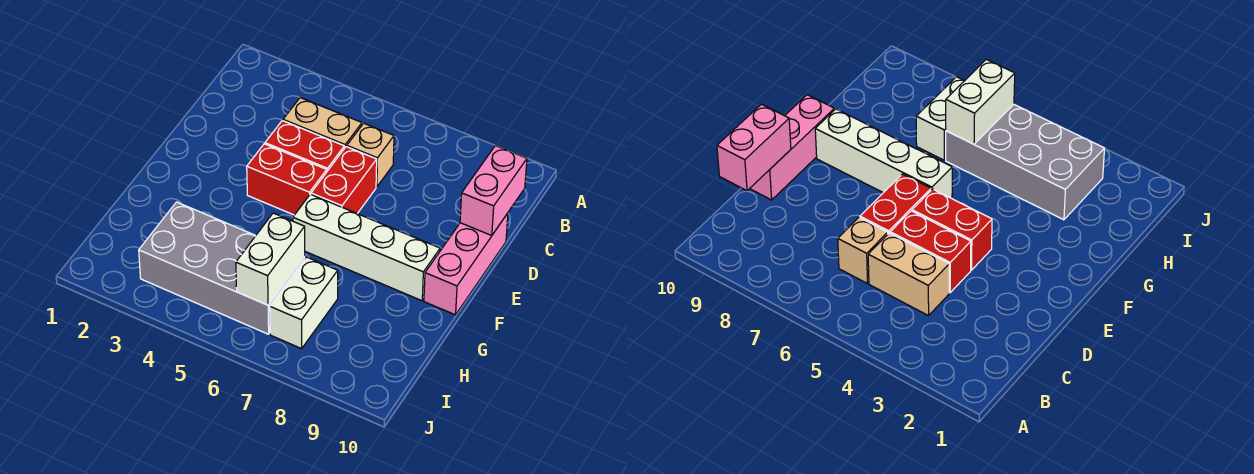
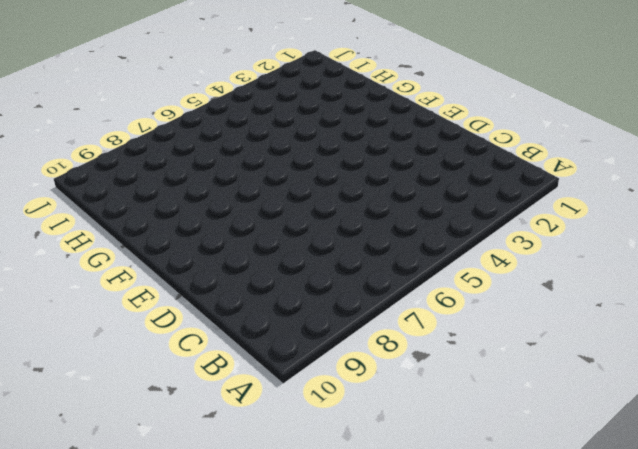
none -> tan 1x2 brick [283,98,362,148]
none -> tan 1x1 brick [347,123,394,187]

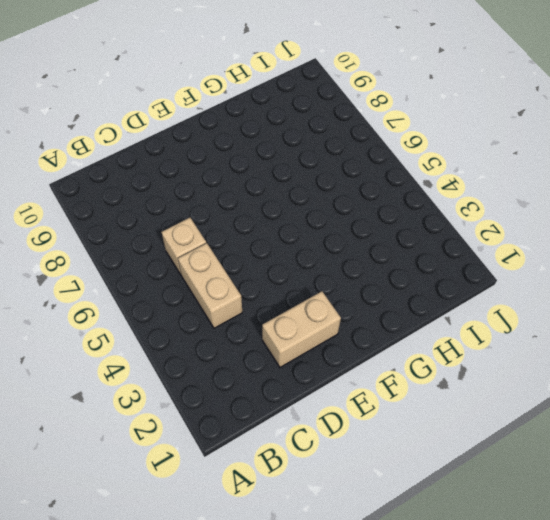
tan 1x2 brick [262,291,341,367] -> none
none -> red 1x2 brick [265,121,344,171]
none -> red 1x2 brick [311,147,377,214]

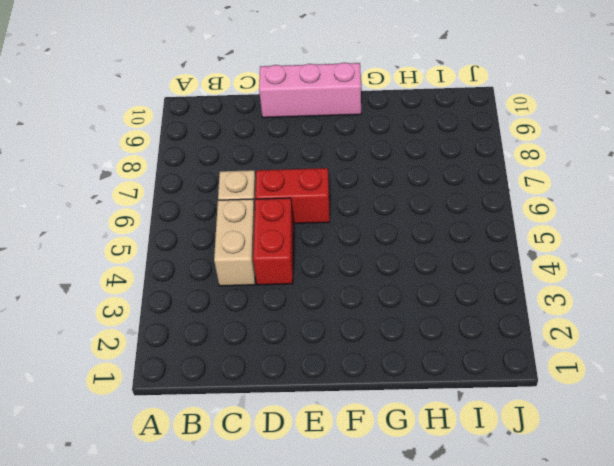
none -> red 1x2 brick [247,144,327,215]
none -> white 1x4 brick [293,194,440,301]

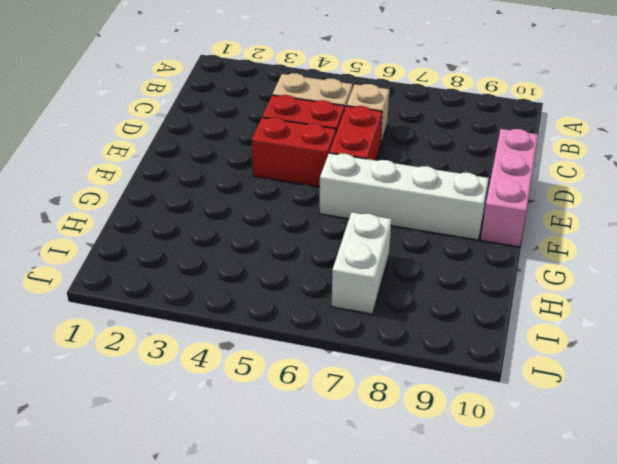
none -> grey 2x4 brick [139,202,305,334]
none -> pink 1x2 brick [460,146,527,236]

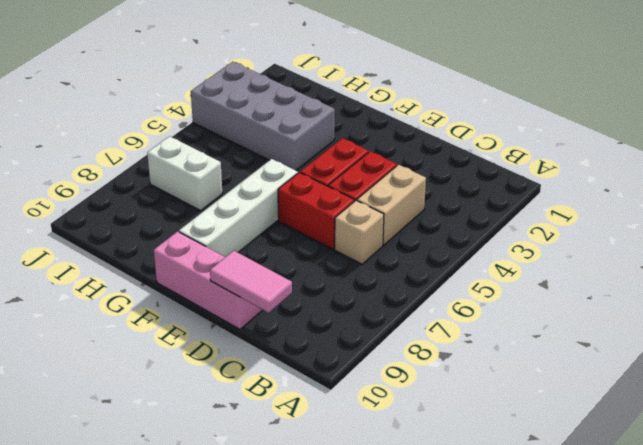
pink 1x2 tile [210,251,292,313] -> pink 1x2 brick [460,146,527,236]
grey 2x4 brick [191,62,335,170] -> grey 2x4 brick turned to [139,202,305,334]
none -> white 1x2 brick [236,213,305,305]

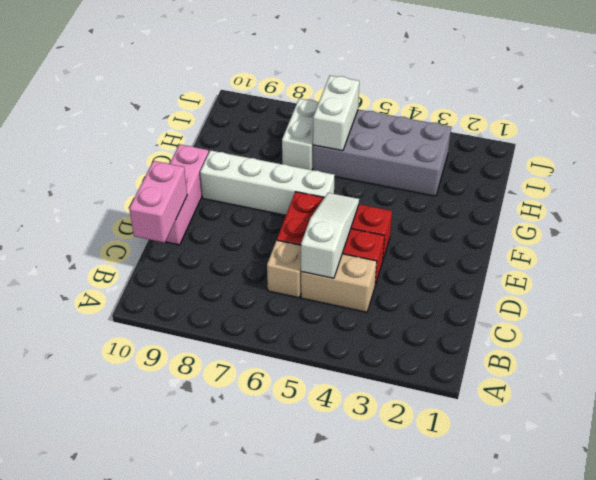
white 1x3 slope [301,193,359,278] -> none

